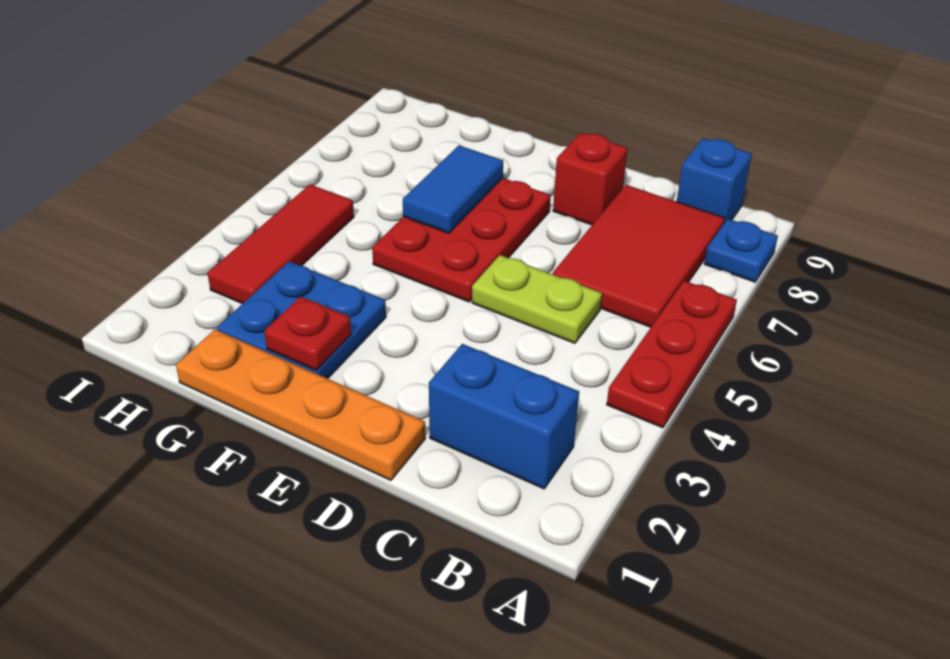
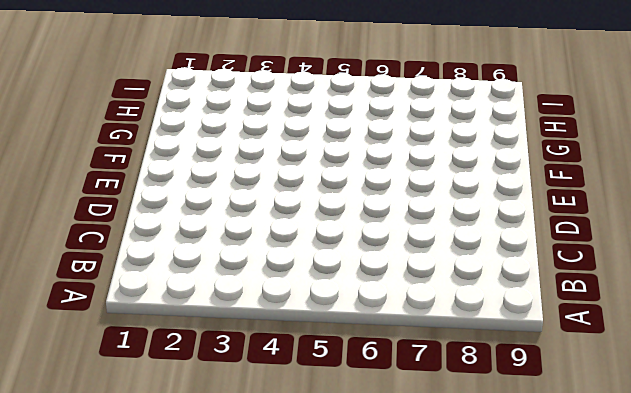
none -> red 1x3 plate [607,281,737,428]
none -> blue 1x1 plate [704,219,778,282]
none -> blue 1x2 brick [429,344,579,489]

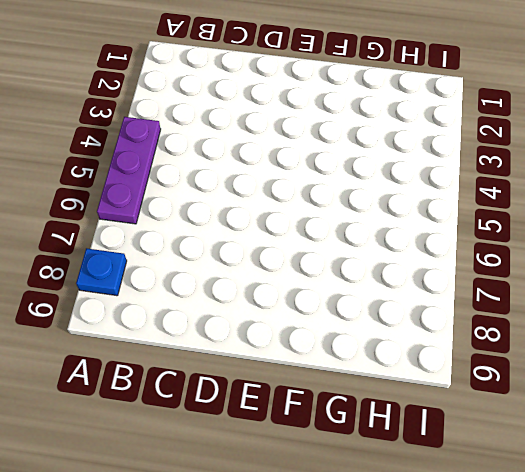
purple 1x3 plate [97,117,161,224] -> red 1x3 plate [607,281,737,428]
none -> blue 1x2 brick [429,344,579,489]
none -> red 2x3 tile [553,185,725,327]
none -> blue 1x1 brick [677,138,752,223]

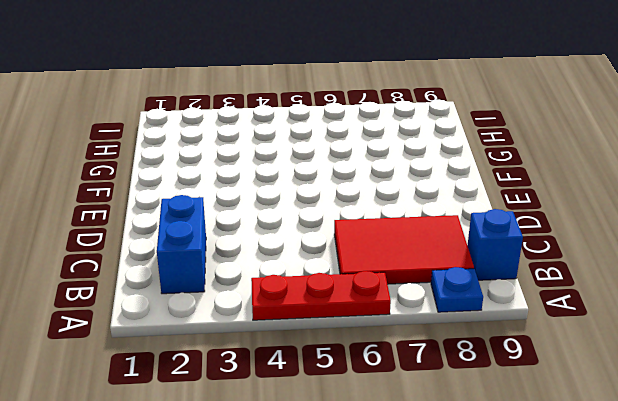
none -> lime 1x2 plate [472,255,602,343]
none -> orange 1x4 plate [176,329,425,480]
none -> red 1x1 brick [553,133,628,225]

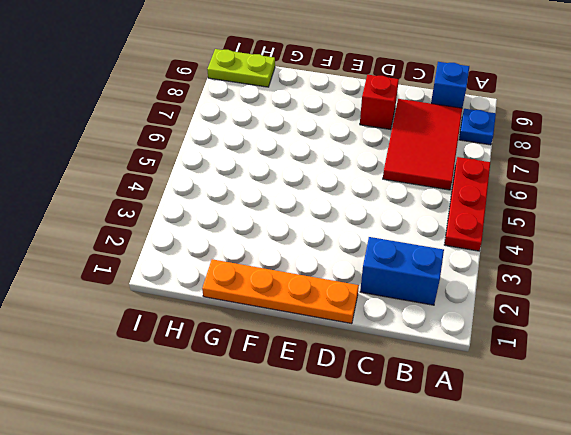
lime 1x2 plate [207,49,275,87] -> lime 1x2 plate moved to [472,255,602,343]
none -> red 2x3 plate [372,178,551,302]
none -> blue 2x2 plate [217,261,386,379]
none -> red 1x3 tile [208,185,354,304]

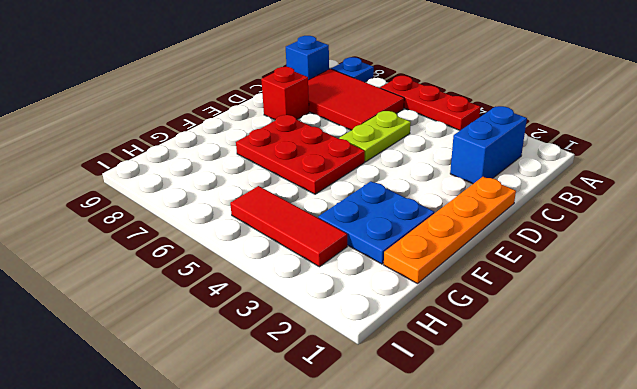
none -> red 1x1 plate [264,296,351,370]
none -> blue 1x2 tile [403,145,503,233]

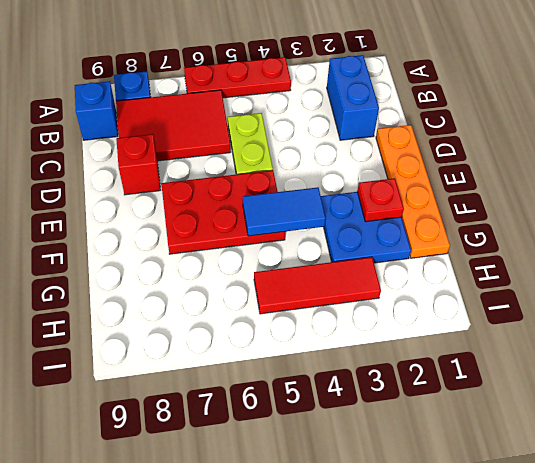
blue 1x2 tile [243,187,326,236] -> blue 1x2 tile moved to [403,145,503,233]

